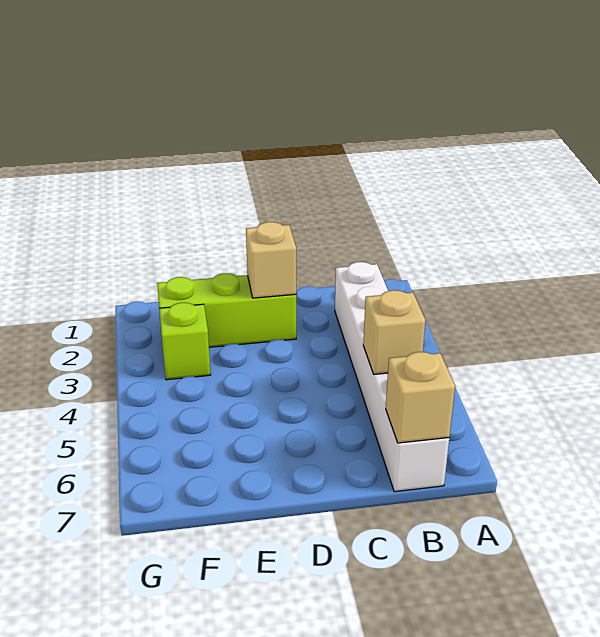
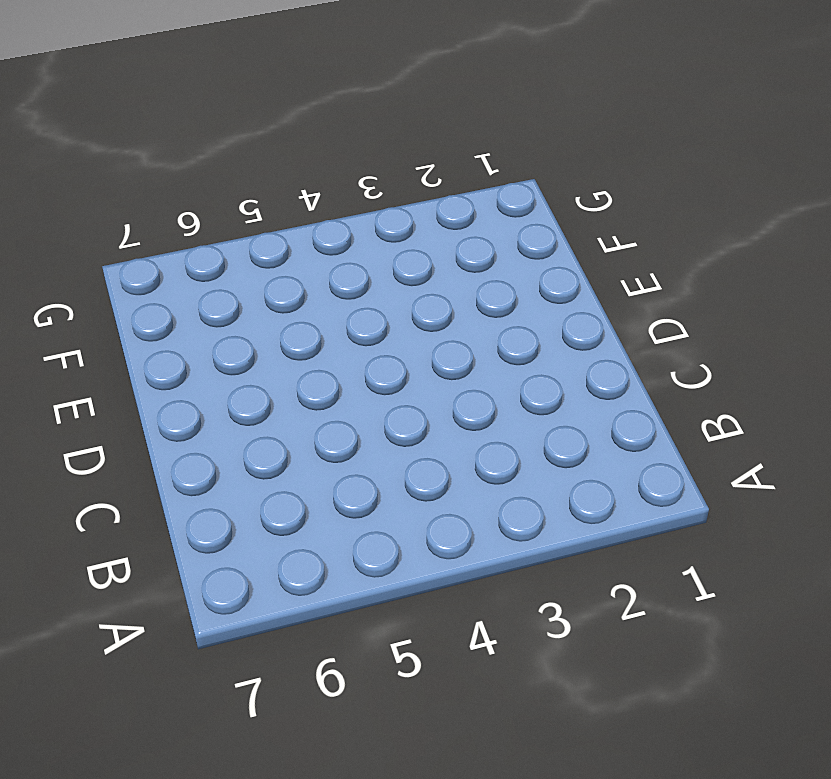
none -> white 1x6 brick [335,262,449,492]
none -> lime 1x3 brick [157,273,296,347]

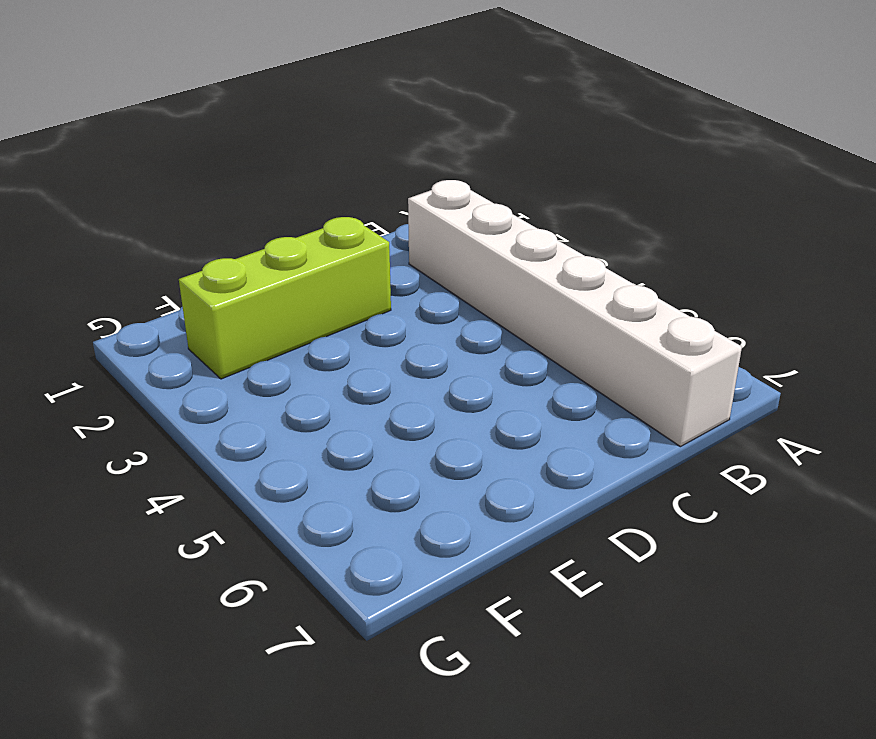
none -> lime 1x1 brick [159,303,211,380]
none -> tan 1x1 brick [363,290,426,374]

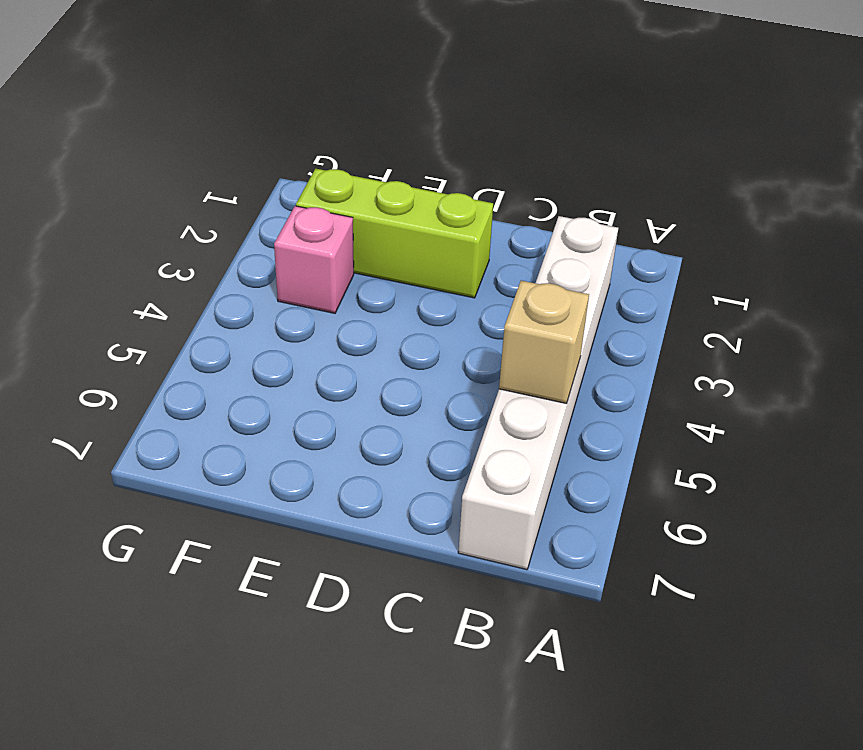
pink 1x1 brick [274,206,354,313] -> lime 1x1 brick [159,303,211,380]
none -> tan 1x1 brick [386,352,455,443]
none -> tan 1x1 brick [246,222,296,298]

